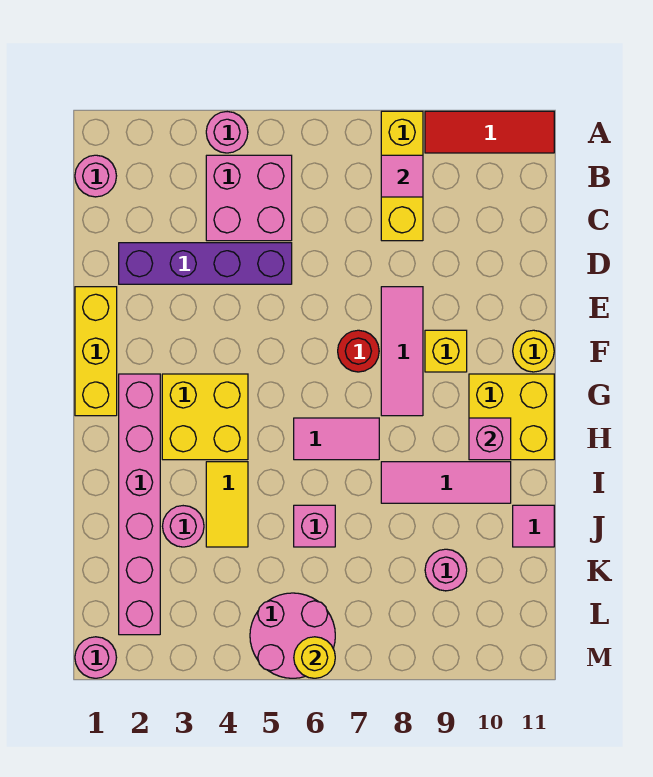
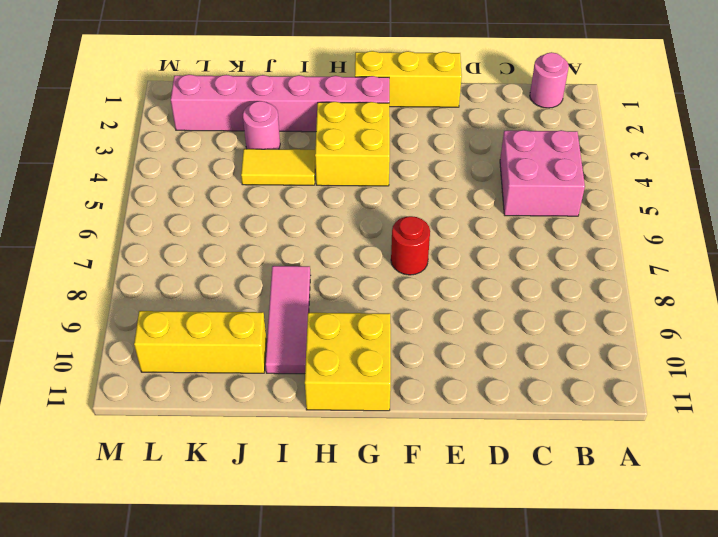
yellow 1x3 brick [134,311,267,373] -> yellow 1x3 brick moved to [381,111,423,241]
none -> pink 1x1 round brick [206,112,248,153]
none -> red 1x3 tile [425,111,554,153]
none -> purple 1x4 brick [119,243,292,284]

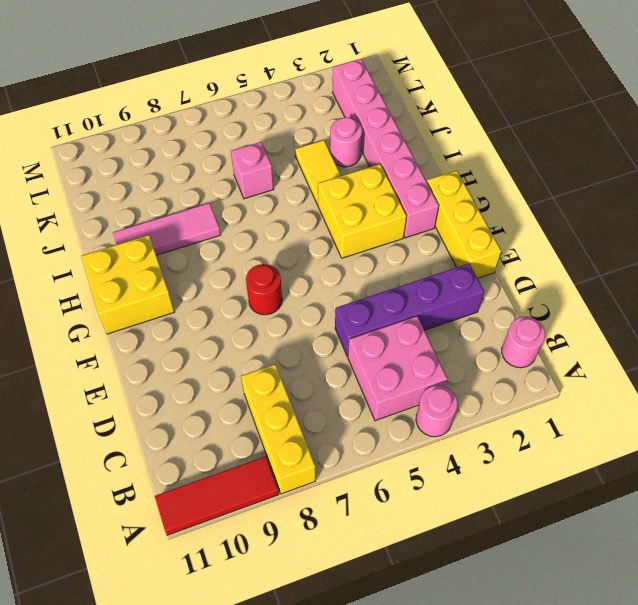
none -> pink 1x3 tile [381,287,423,416]
none -> yellow 1x1 brick [425,330,467,372]
none -> yellow 1x1 round brick [513,330,554,372]

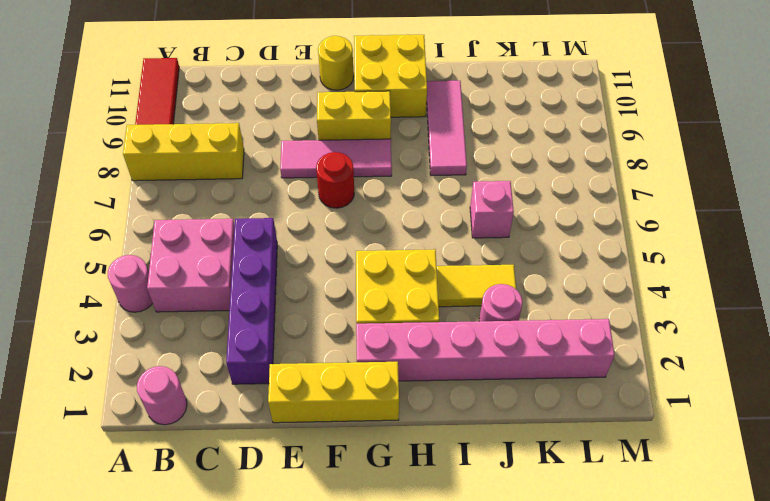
yellow 1x2 brick [317,91,391,140] -> yellow 1x1 brick [425,330,467,372]
none -> pink 1x2 tile [294,418,379,460]
none -> pink 1x1 tile [513,505,554,547]
none -> pink 1x1 round brick [425,549,467,591]

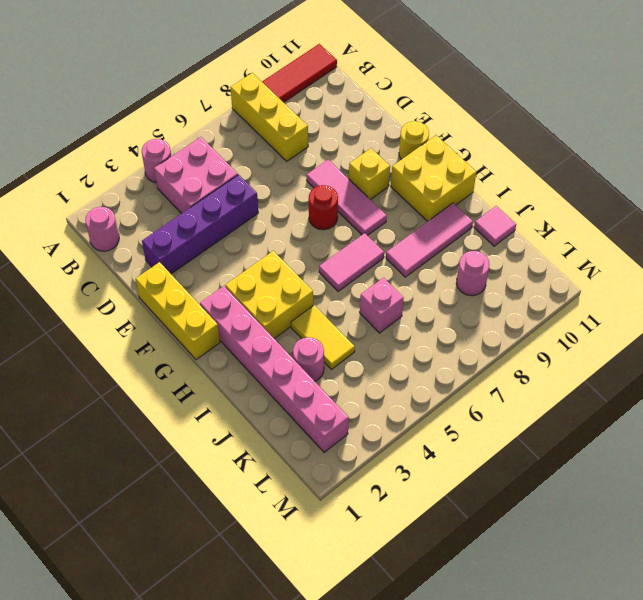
none -> pink 2x2 round brick [250,593,335,678]
none -> pink 1x1 round brick [75,637,117,678]
none -> pink 1x1 tile [381,155,423,197]

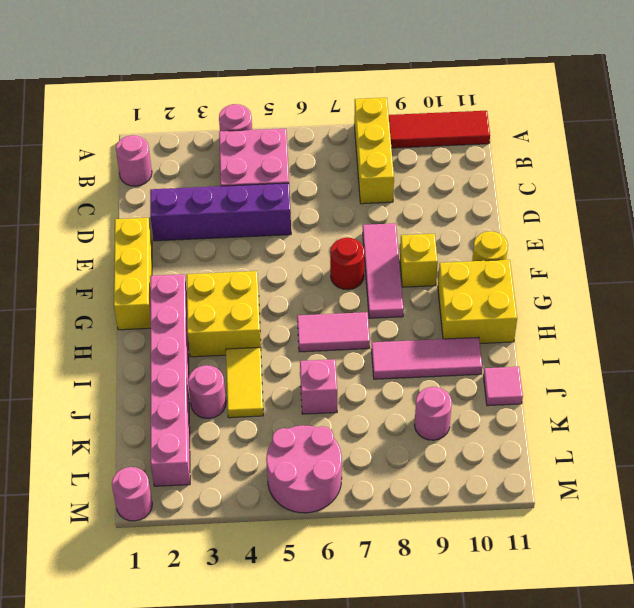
none -> pink 1x1 tile [381,155,423,197]
none -> pink 1x1 brick [469,418,511,460]
none -> yellow 1x1 round brick [294,637,335,678]

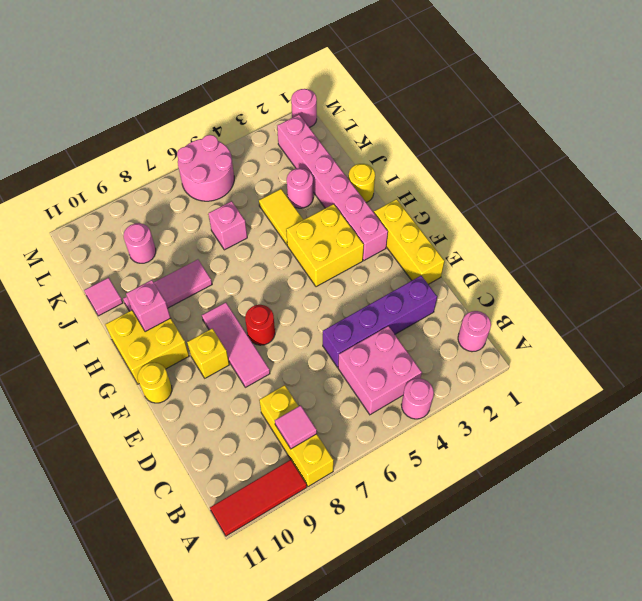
yellow 1x1 round brick [349,164,375,202] -> yellow 1x1 round brick moved to [294,637,335,678]
none -> pink 1x2 tile [294,418,379,460]

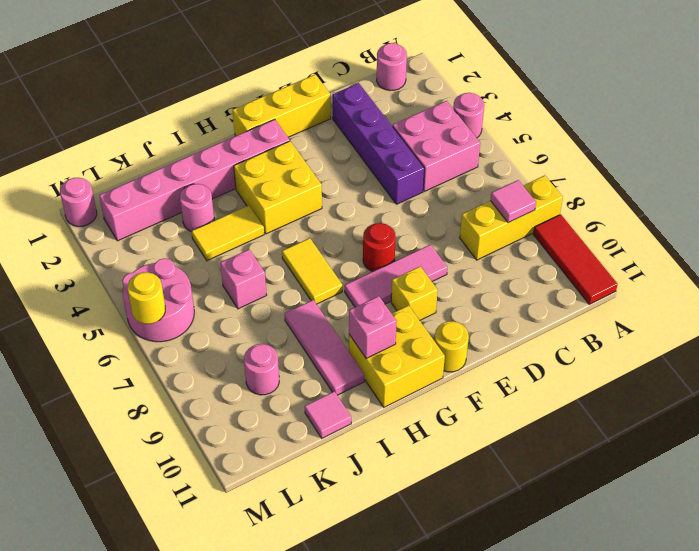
yellow 1x2 tile [282,238,342,304] -> pink 1x2 tile [294,418,379,460]

